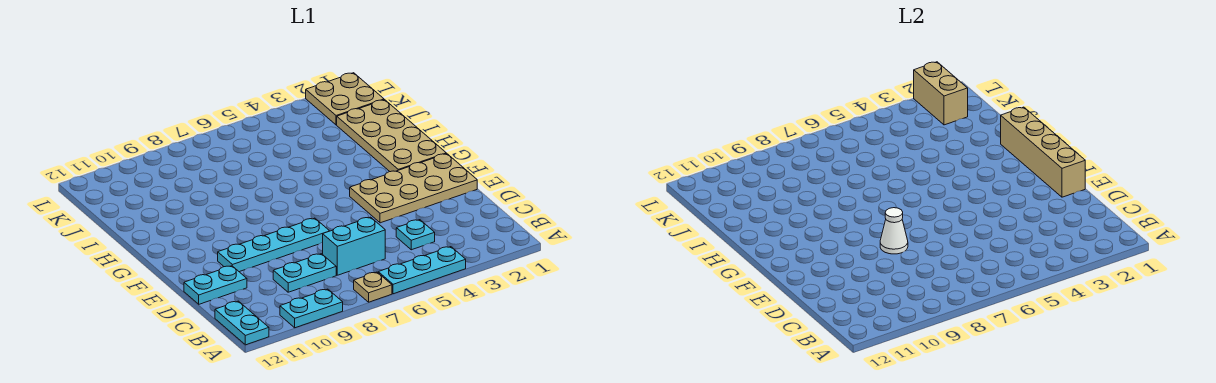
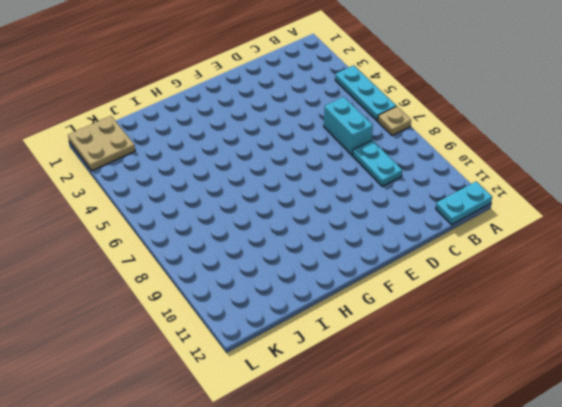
none -> cyan 1x2 plate [280,289,343,328]
none -> cyan 1x1 plate [396,220,435,250]
none -> cyan 1x2 plate [184,266,247,304]

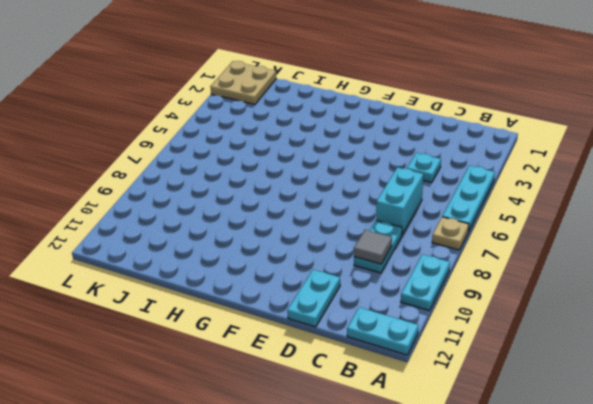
grey 1x1 tile [354,230,392,264] -> none
none -> tan 2x4 plate [350,154,477,223]
none -> cyan 1x4 plate [218,218,329,272]
none -> tan 2x4 plate [337,100,446,172]

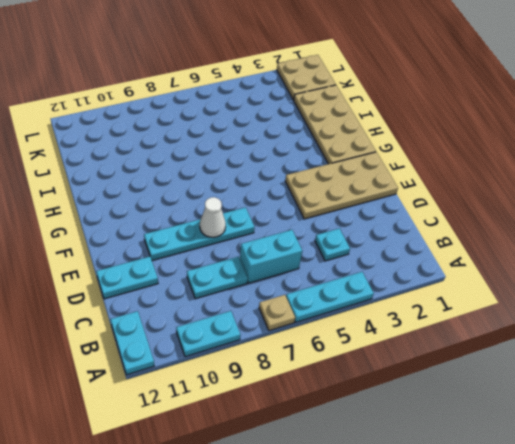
none -> tan 1x4 brick [1001,107,1085,197]
none -> tan 1x2 brick [914,62,968,125]

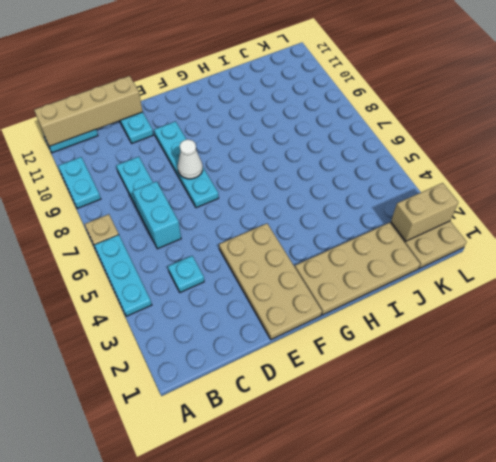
tan 1x4 brick [34,76,143,146] -> tan 1x4 brick moved to [1001,107,1085,197]

